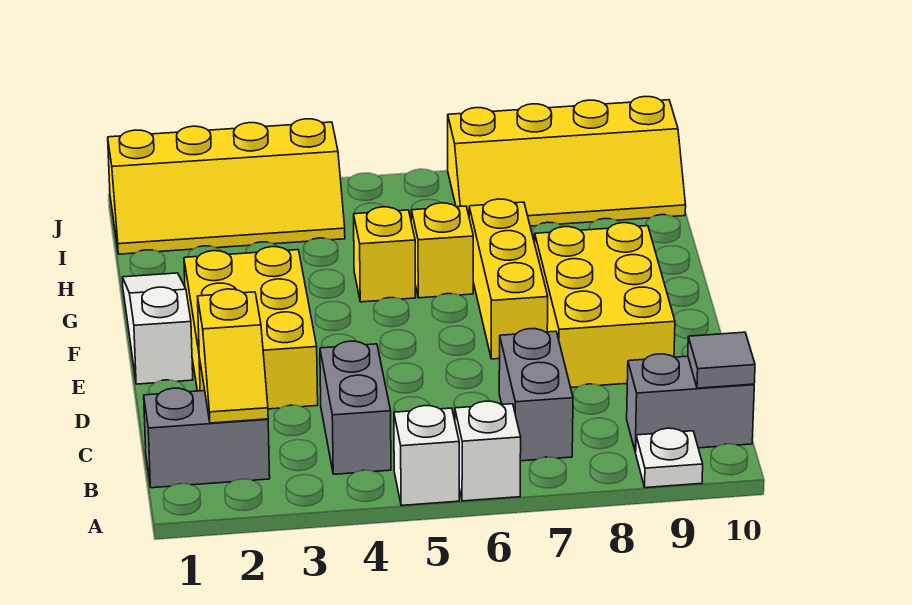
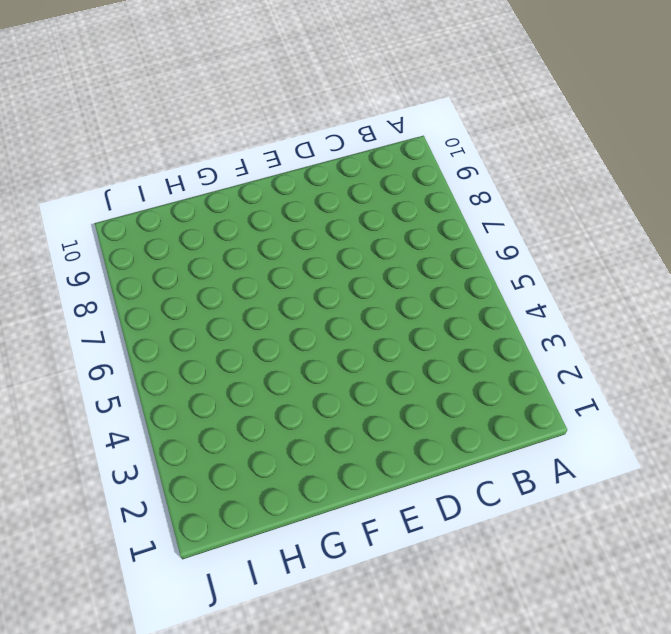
none -> white 1x1 brick [394,406,459,506]
none -> white 1x1 brick [455,401,521,501]
none -> white 1x1 plate [636,428,703,488]

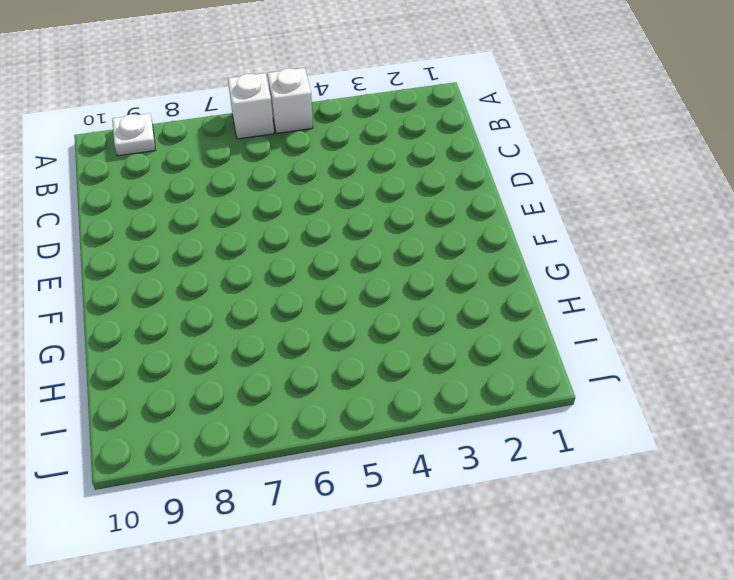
none -> grey 1x2 brick [144,388,270,488]
none -> grey 1x2 brick [320,341,391,474]
none -> grey 1x2 brick [499,329,573,461]

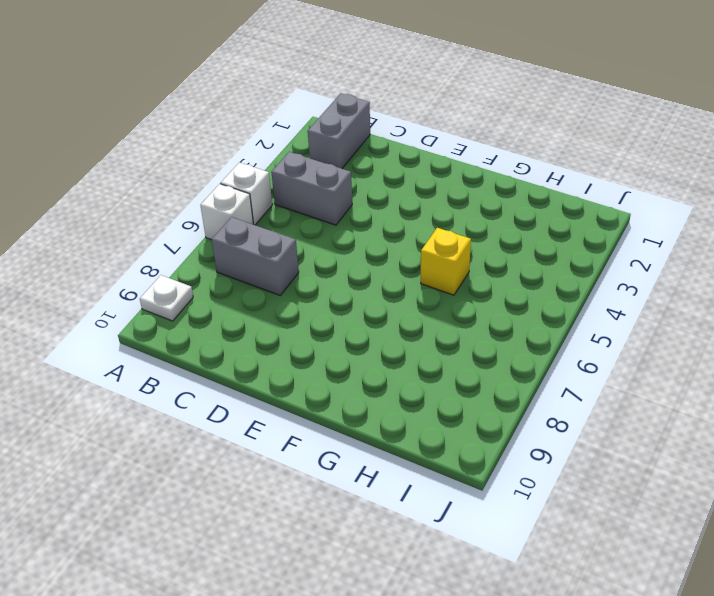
none -> grey 1x2 brick [627,354,754,452]
none -> yellow 2x3 brick [184,247,318,409]
none -> yellow 2x3 brick [535,223,675,387]

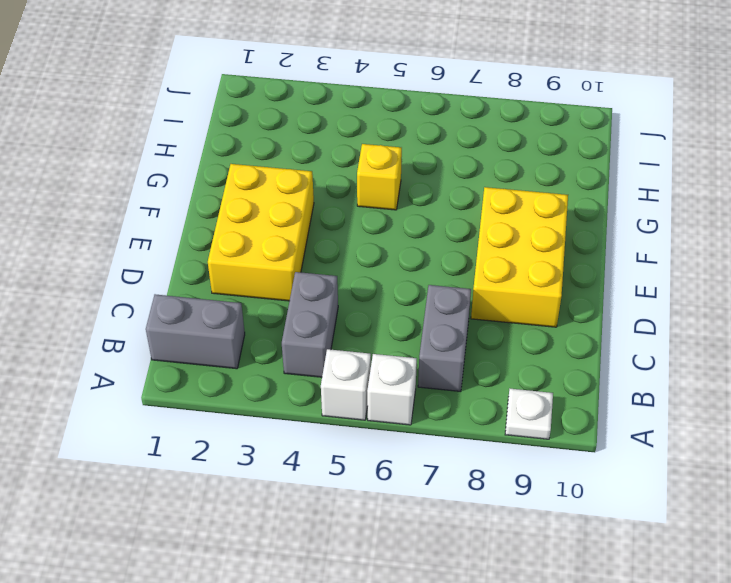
none -> grey 1x2 brick [627,354,754,452]
none -> white 1x3 slope [122,273,193,384]
none -> yellow 1x3 brick [469,199,548,359]

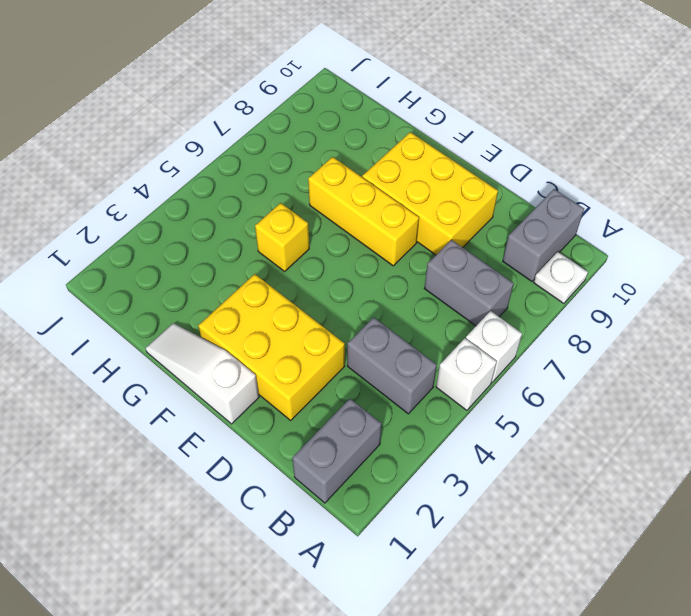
none -> yellow 1x1 brick [411,203,473,298]
none -> yellow 2x4 slope [108,119,345,254]
none -> yellow 2x4 slope [448,96,686,226]

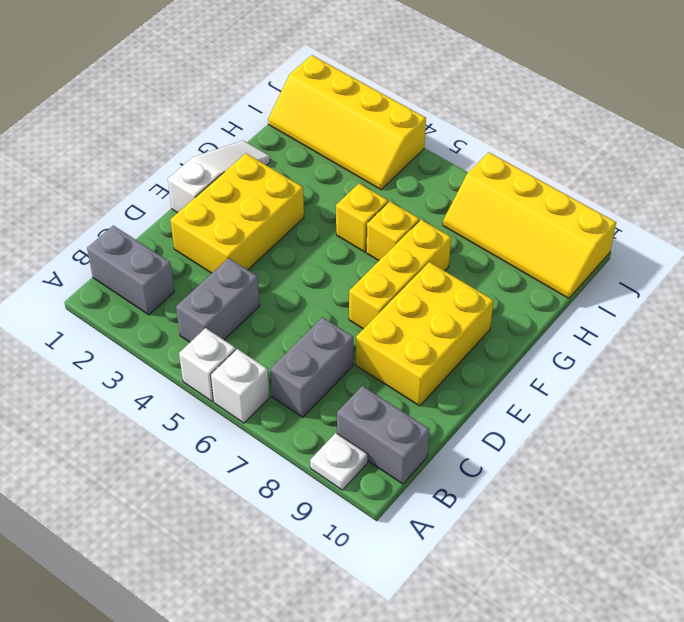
none -> yellow 1x2 slope [198,289,268,423]
none -> grey 1x1 tile [688,332,755,388]

